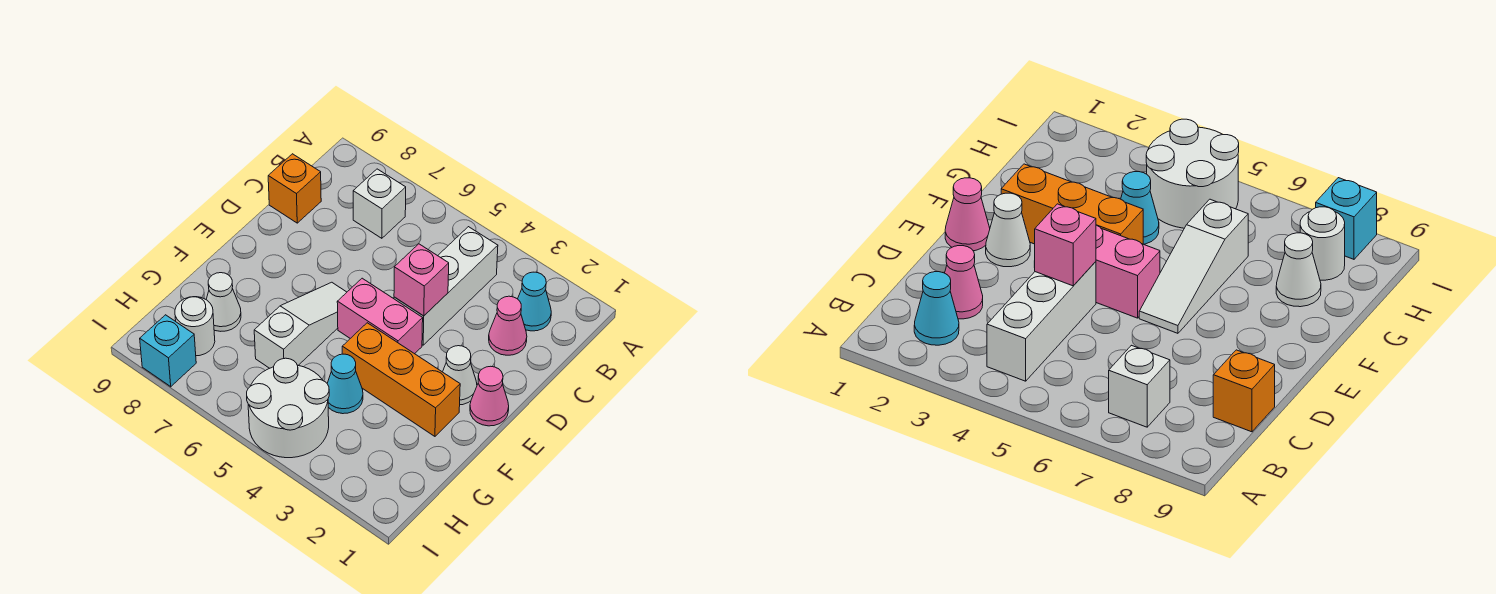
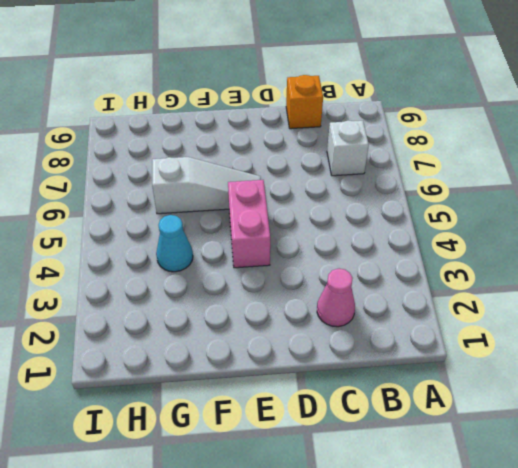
none -> cyan 1x1 cone [518,272,551,331]
none -> white 1x3 brick [394,227,498,345]
none -> pink 1x1 cone [470,366,509,426]

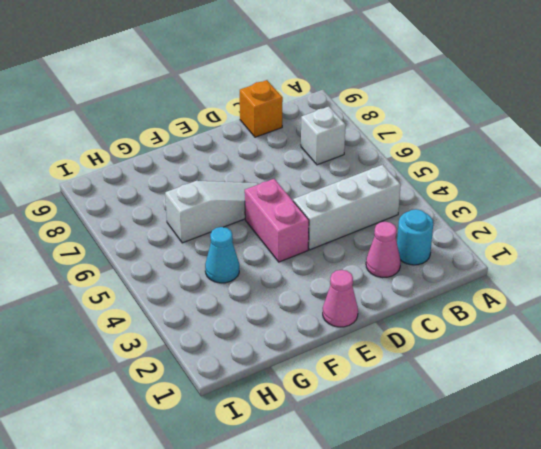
cyan 1x1 round brick [397,209,433,265] -> cyan 1x1 cone [518,272,551,331]
none -> white 1x1 cone [443,346,477,405]
none -> orange 1x3 brick [342,323,460,436]
none -> white 1x1 cone [206,273,241,331]

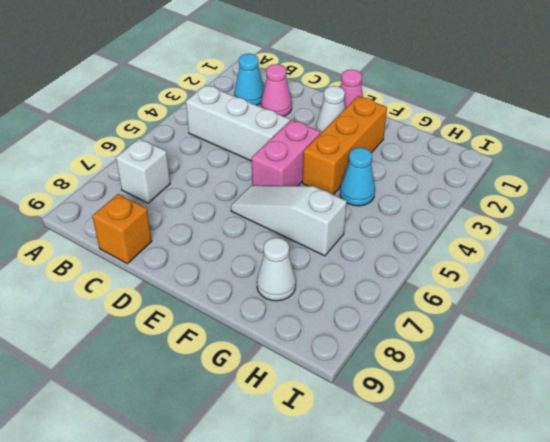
none -> white 2x2 round brick [247,358,329,458]
none -> white 1x1 round brick [175,297,215,356]
none -> cyan 1x1 brick [140,315,196,387]

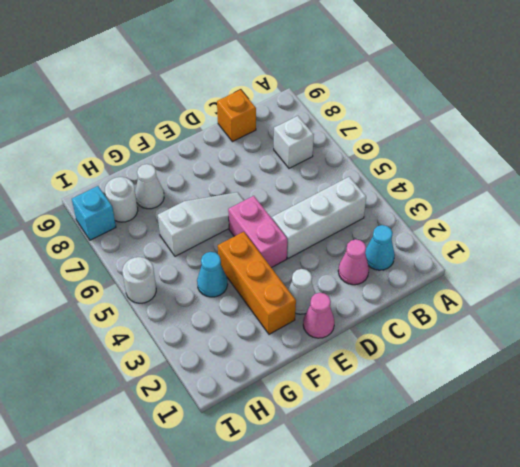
white 1x1 round brick [122,257,156,303] -> white 2x2 round brick [247,358,329,458]
none -> pink 1x1 brick [394,244,449,316]

